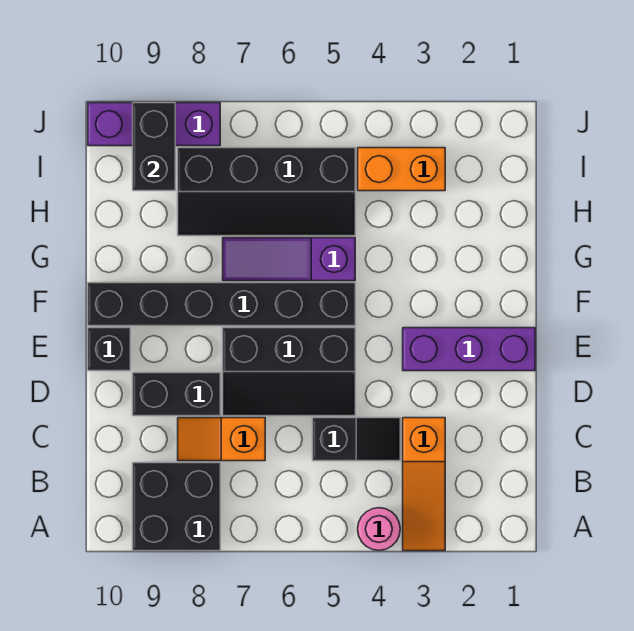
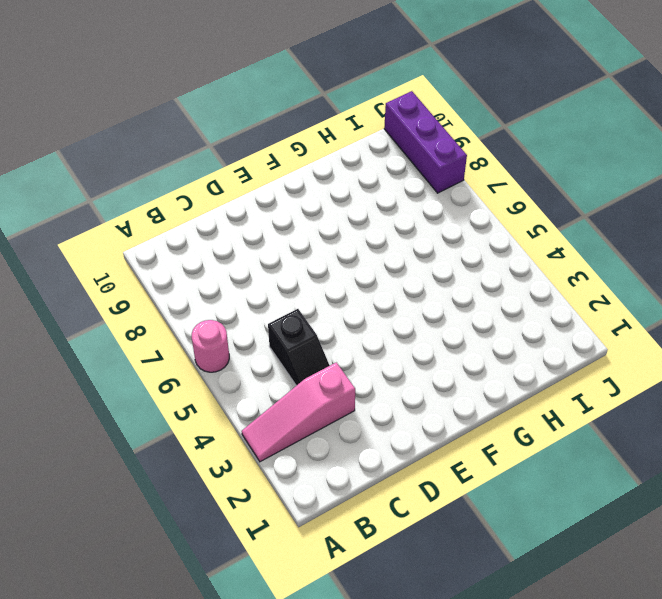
pink 1x3 slope [242,362,355,462] -> orange 1x3 slope [403,418,445,551]
pink 1x1 round brick [192,320,229,372] -> pink 1x1 round brick moved to [358,508,400,550]
none -> black 2x2 brick [133,463,220,551]
none -> orange 1x2 slope [178,418,265,461]
none -> black 2x3 slope [223,328,355,416]

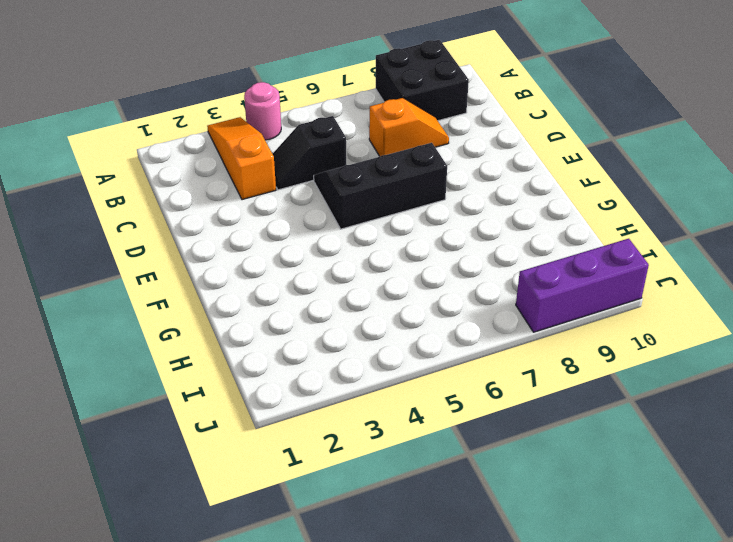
none -> black 1x2 brick [133,373,220,416]
none -> purple 1x3 brick [403,328,535,371]
none -> black 1x1 brick [88,328,130,371]

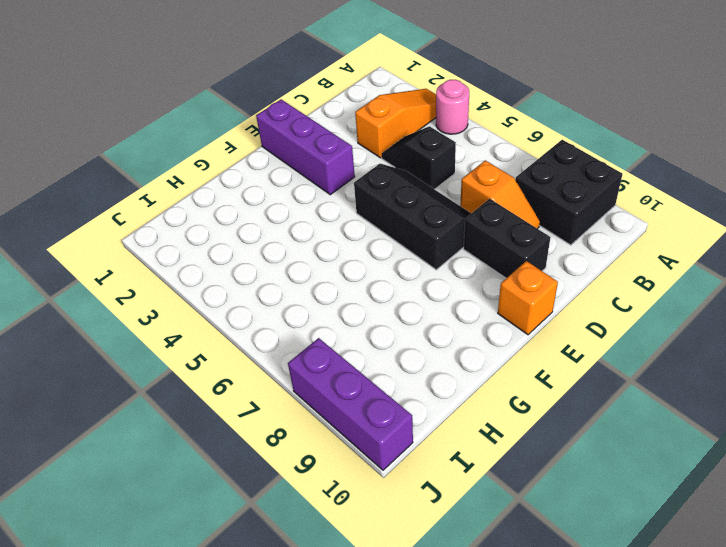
orange 1x1 brick [498,261,558,335] -> black 1x1 brick [88,328,130,371]
none -> black 1x6 brick [88,283,355,326]
none -> purple 1x3 slope [223,238,355,281]
none -> black 2x4 slope [178,148,355,236]

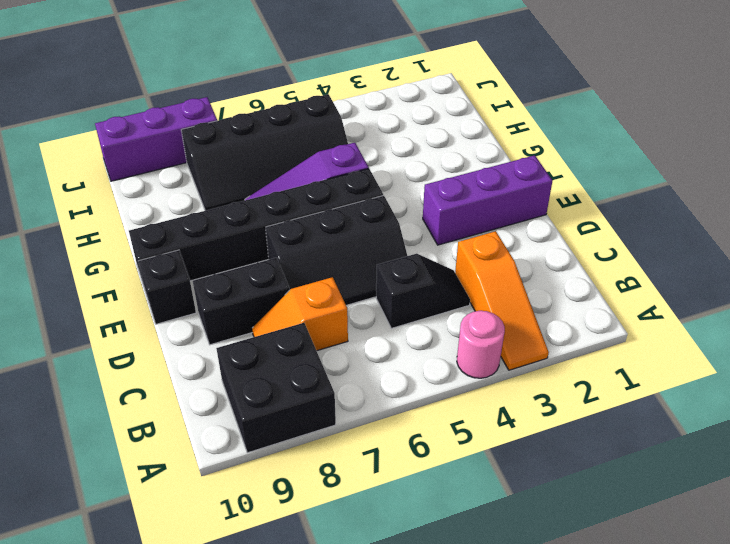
none -> orange 1x2 brick [358,148,445,191]
none -> black 1x2 brick [133,103,175,191]

